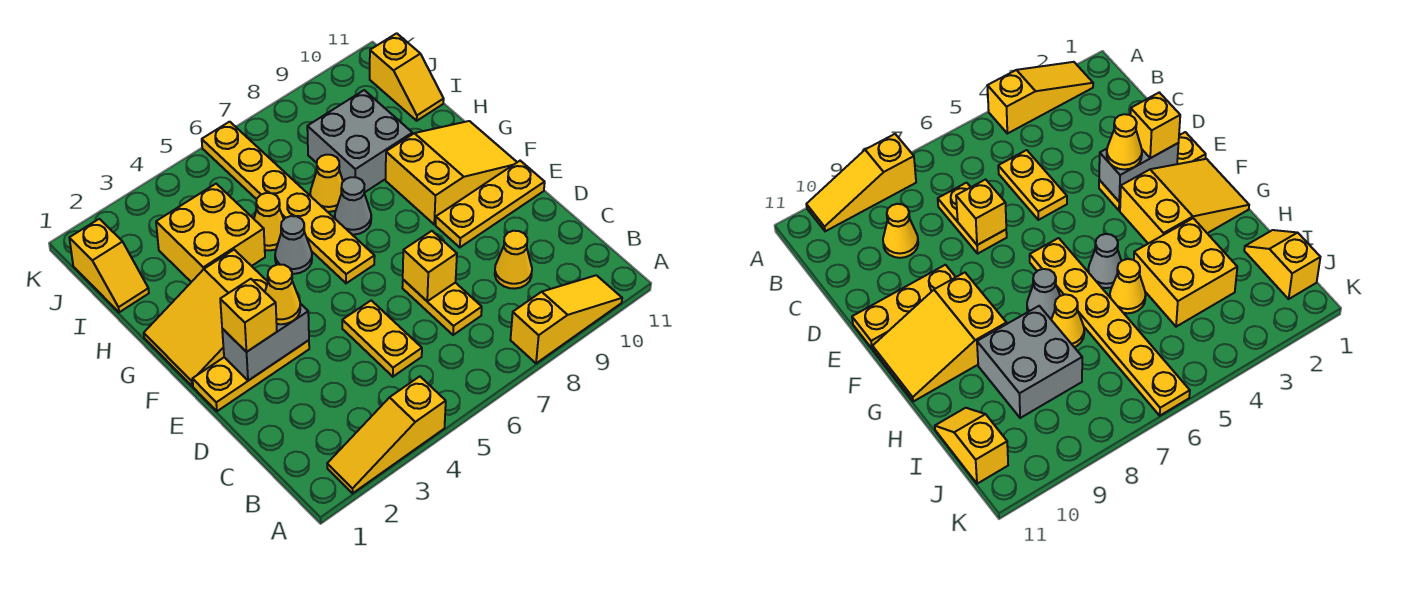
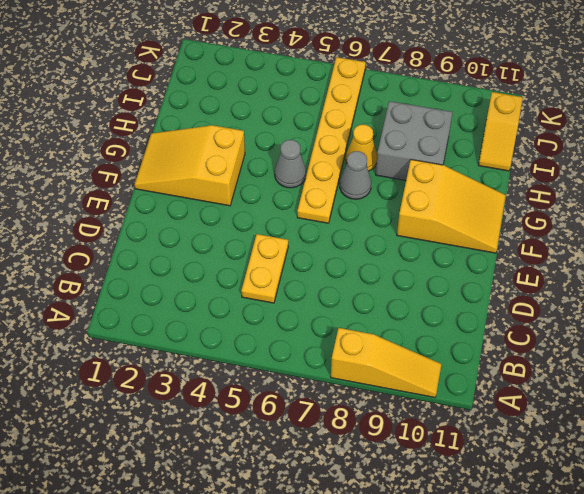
none -> yellow 1x3 slope [327,377,446,493]
none -> yellow 1x2 plate [402,280,482,335]
none -> yellow 1x1 cone [495,231,532,289]

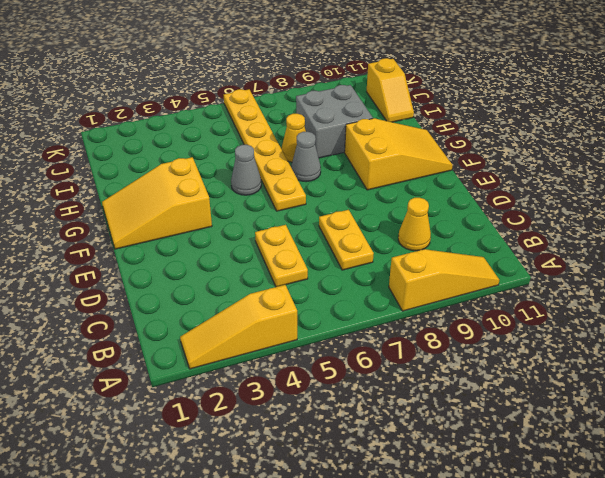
none -> yellow 1x3 plate [193,340,309,411]
none -> yellow 1x3 plate [436,161,545,247]
none -> yellow 2x2 brick [156,184,265,282]

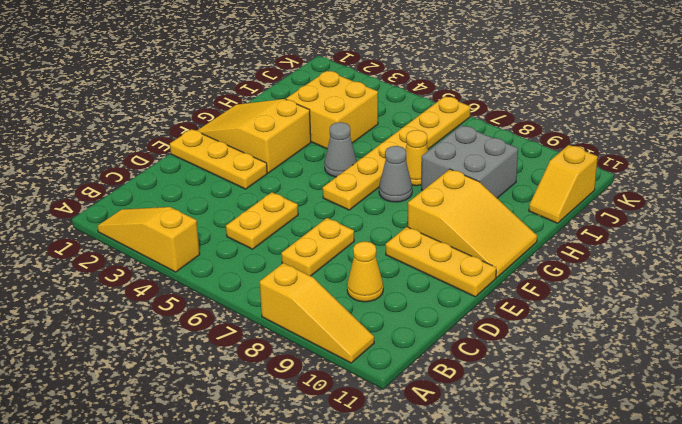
none -> yellow 1x1 cone [254,193,284,250]
none -> yellow 1x2 slope [69,219,149,312]
none -> yellow 1x1 brick [403,231,457,301]

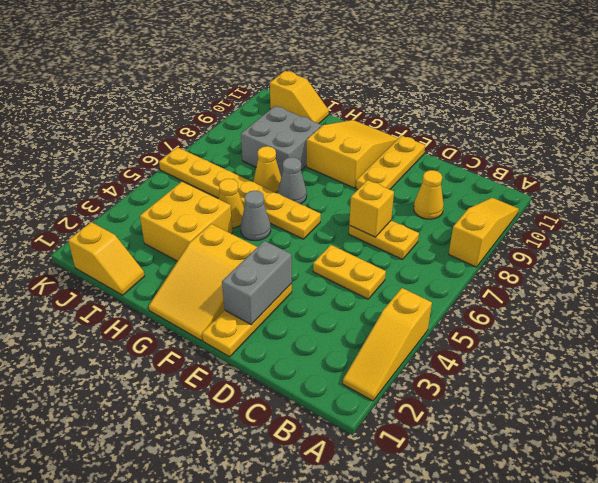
none -> yellow 1x1 brick [220,279,277,352]
none -> yellow 1x1 cone [265,264,300,324]

